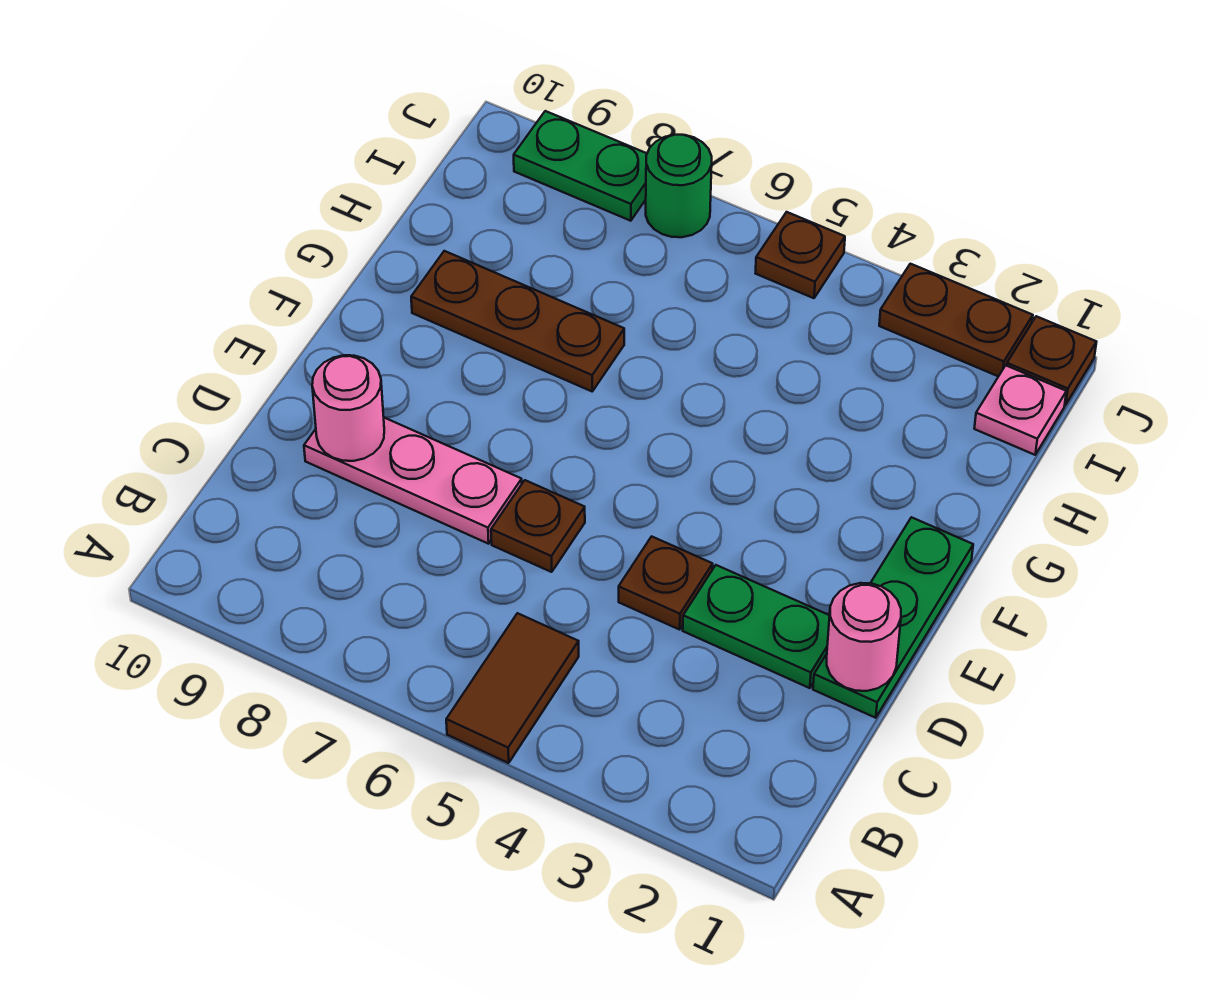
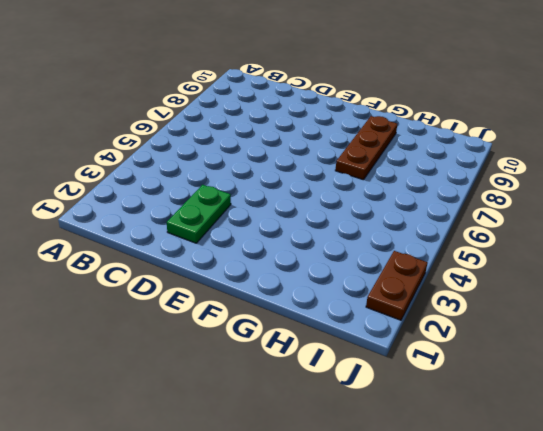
none -> brown 1x2 tile [446,613,579,763]
none -> green 1x3 plate [813,517,973,718]
none -> brown 1x1 plate [619,536,713,630]

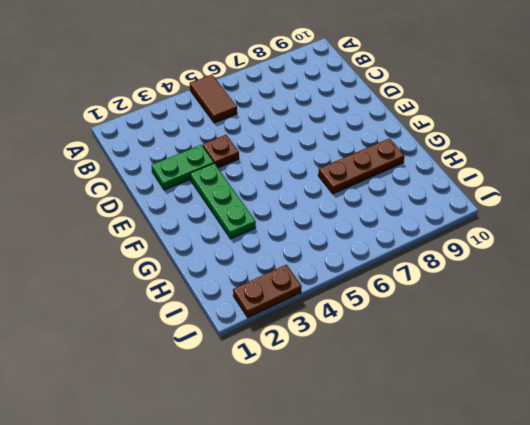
green 1x3 plate [190,163,256,239] -> green 1x3 plate moved to [813,517,973,718]
none -> brown 1x1 plate [491,480,585,572]
none -> pink 1x3 plate [304,418,522,544]
none -> pink 1x1 plate [974,365,1066,455]

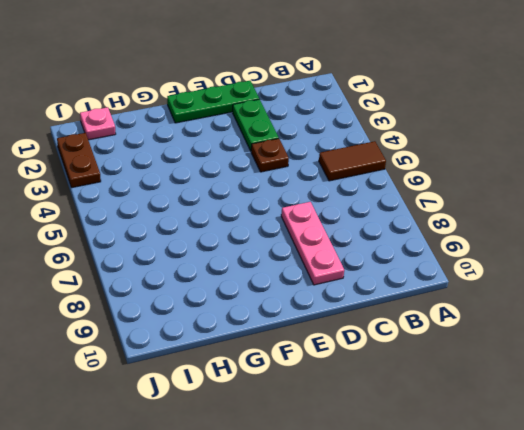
none -> brown 1x1 plate [491,480,585,572]
none -> brown 1x3 plate [411,251,624,391]
none -> brown 1x1 plate [1007,316,1096,405]

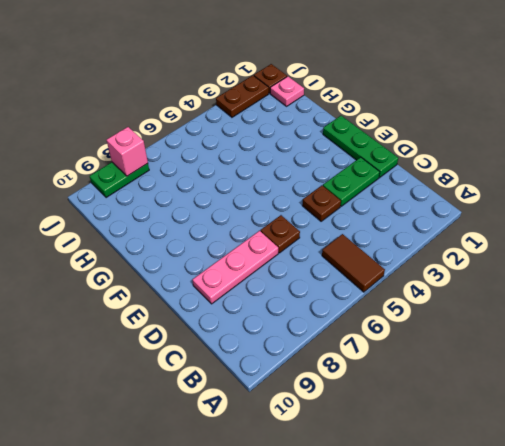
pink 1x1 brick [107,127,148,176] -> none
none -> brown 1x3 plate [411,251,624,391]
none -> brown 1x1 plate [756,212,845,298]
none -> green 1x1 round brick [646,135,712,237]

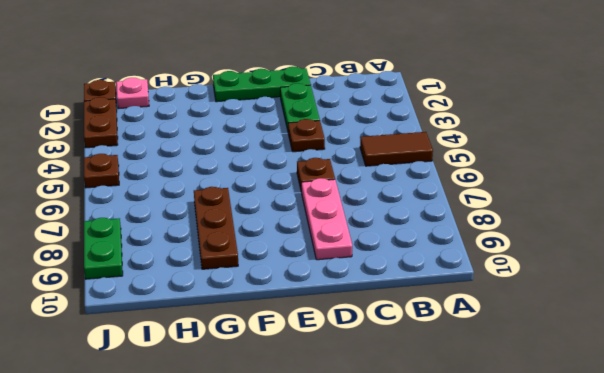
none -> green 1x1 round brick [646,135,712,237]
none -> pink 1x1 round brick [827,583,901,691]
none -> pink 1x1 round brick [312,355,384,461]

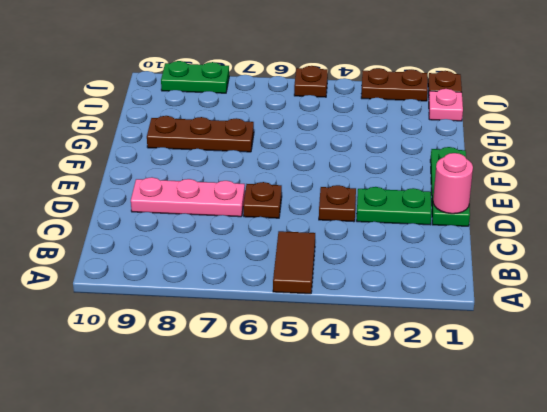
none -> green 1x1 round brick [646,135,712,237]
none -> pink 1x1 round brick [312,355,384,461]

